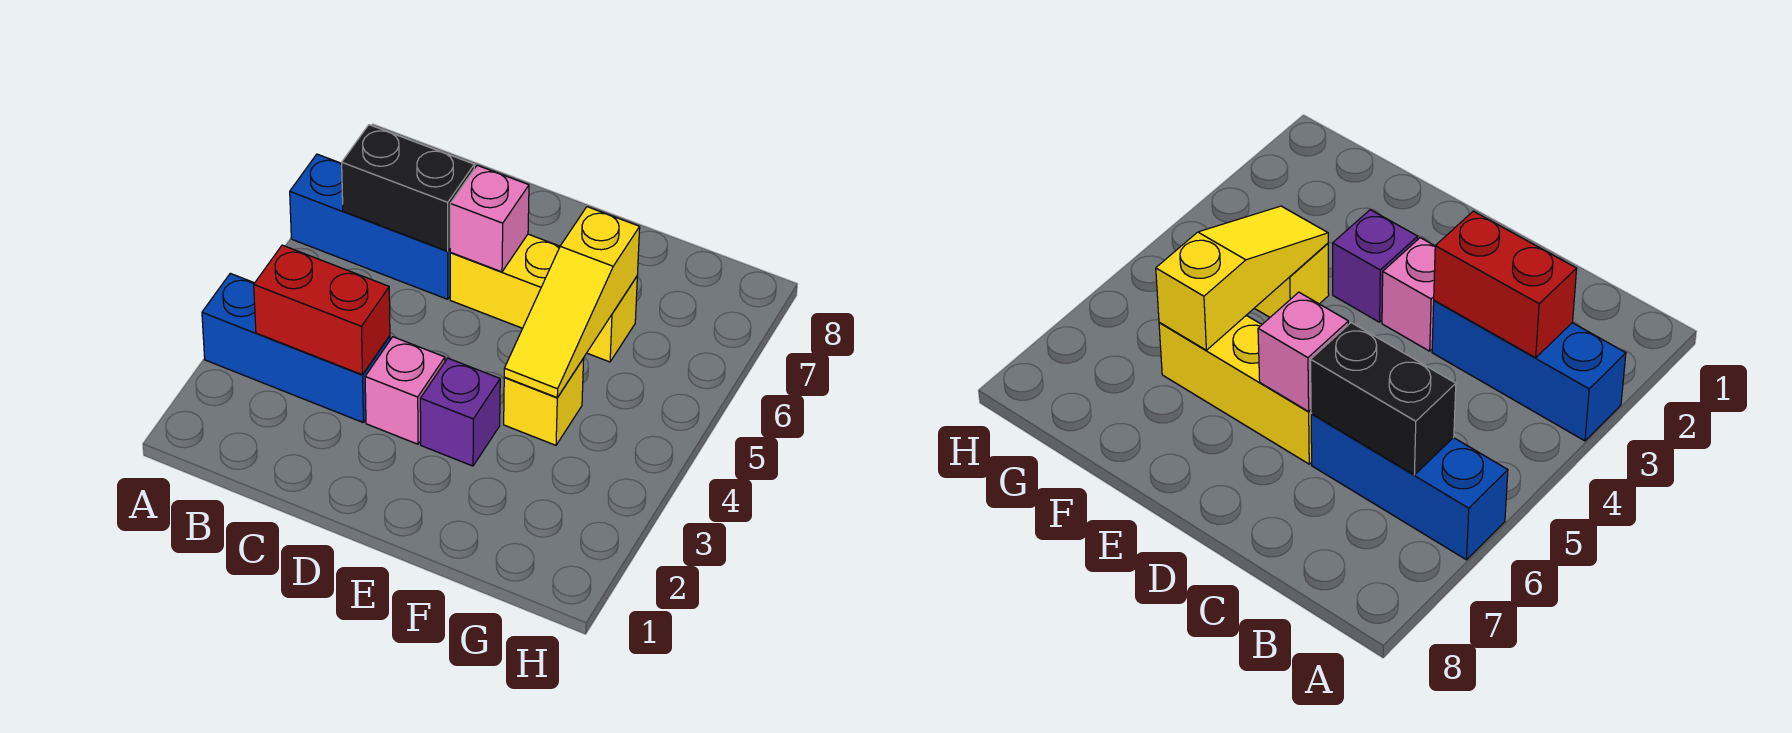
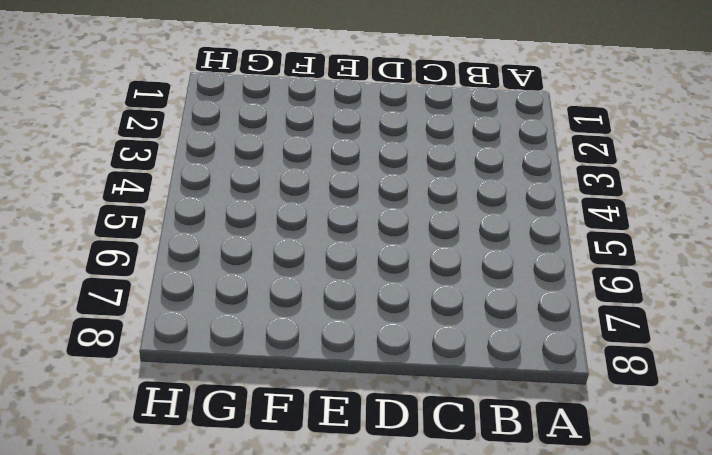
none -> blue 1x3 brick [202,273,390,422]
none -> blue 1x3 brick [290,154,451,299]

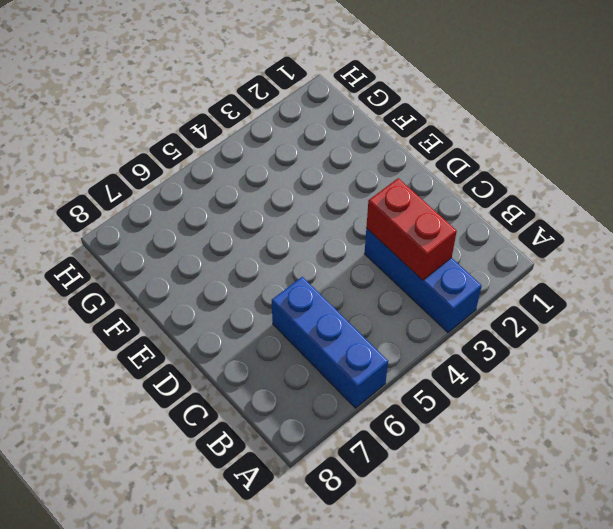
none -> pink 1x1 brick [365,337,445,444]
none -> yellow 1x3 brick [450,234,637,362]

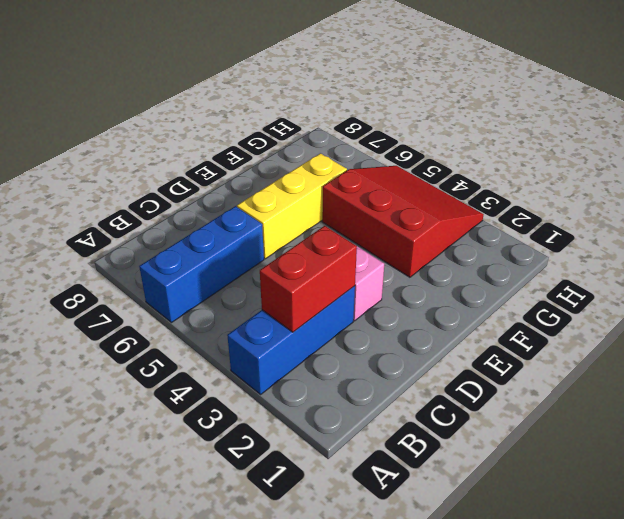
red 3x3 slope [322,166,484,277] -> yellow 1x1 brick [504,358,584,445]
none -> purple 1x1 brick [420,358,500,466]
none -> black 1x2 brick [342,125,474,251]

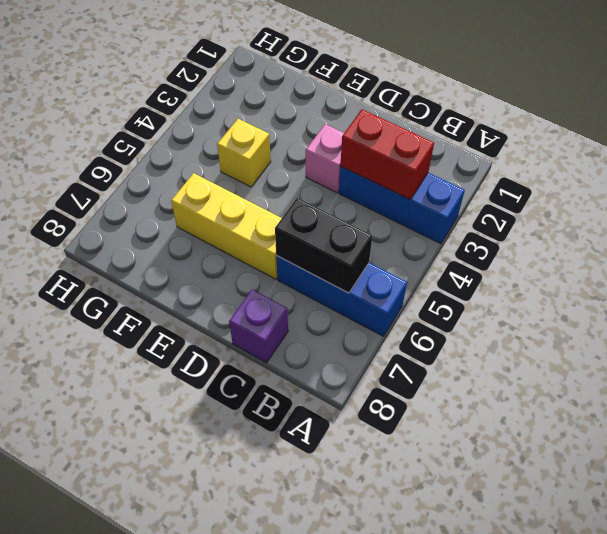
purple 1x1 brick [229,289,288,363] -> purple 1x1 brick moved to [420,358,500,466]
none -> pink 1x1 brick [450,165,529,272]
none -> yellow 1x3 slope [504,207,640,397]

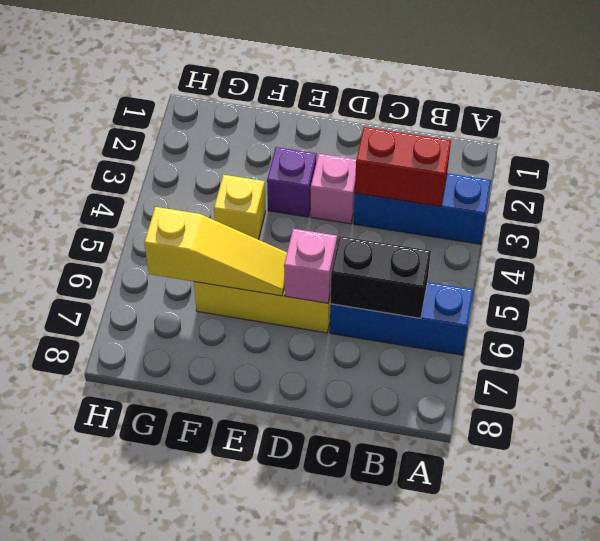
yellow 1x3 slope [144,207,287,296] -> yellow 1x3 slope turned to [504,207,640,397]

